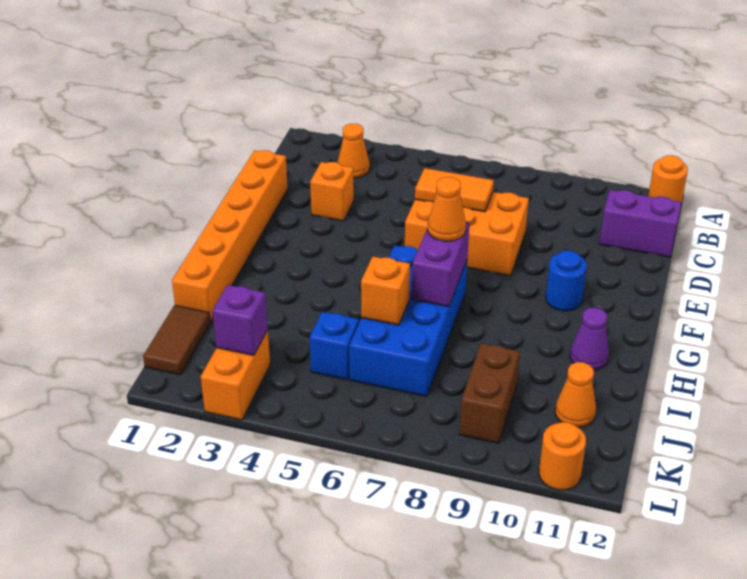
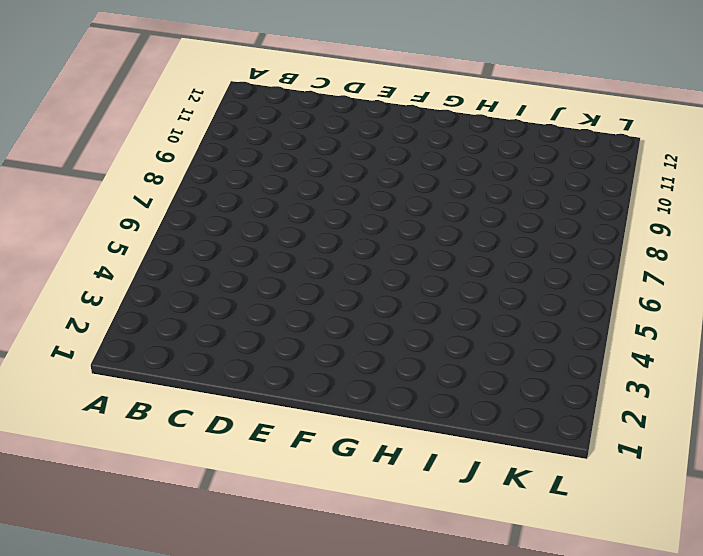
none -> orange 1x1 round brick [648,155,688,203]
none -> orange 1x1 cone [337,124,370,178]
none -> purple 1x2 brick [599,190,681,257]

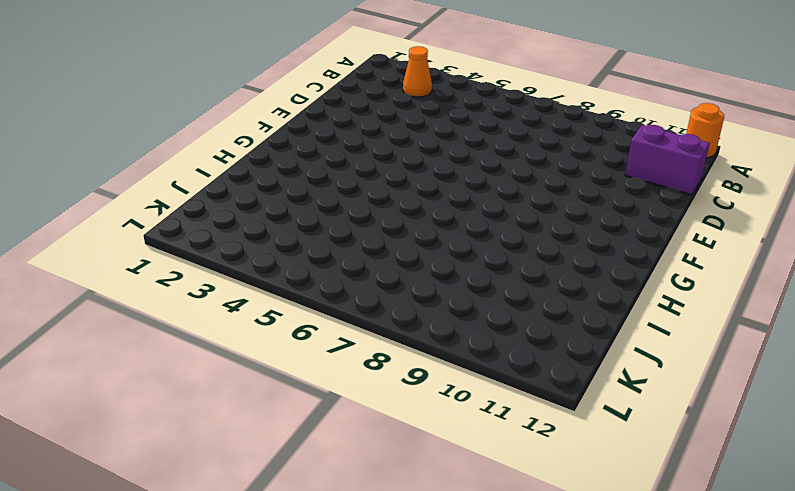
none -> orange 1x6 brick [172,150,288,322]
none -> orange 1x1 brick [310,162,354,221]
none -> orange 2x3 brick [405,192,529,276]

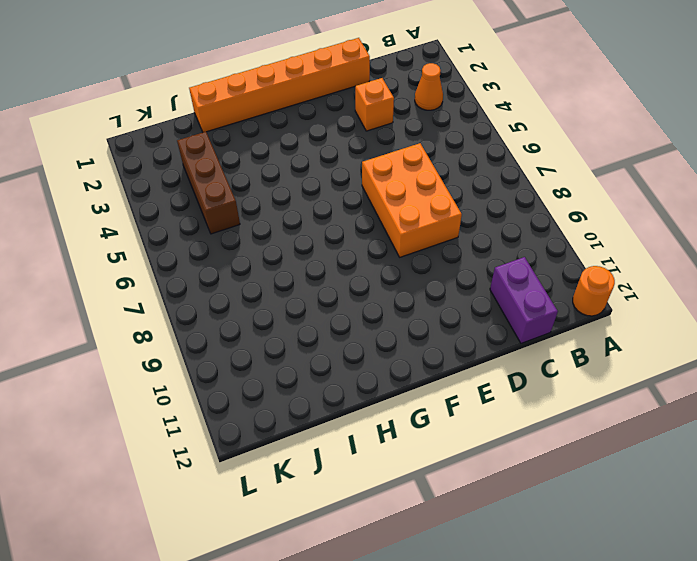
brown 1x3 brick [177,132,240,234] -> blue 1x1 brick [310,312,359,380]
none -> blue 1x1 round brick [546,251,587,311]
none -> blue 2x4 brick [349,245,467,397]
none -> purple 1x1 cone [570,308,609,370]

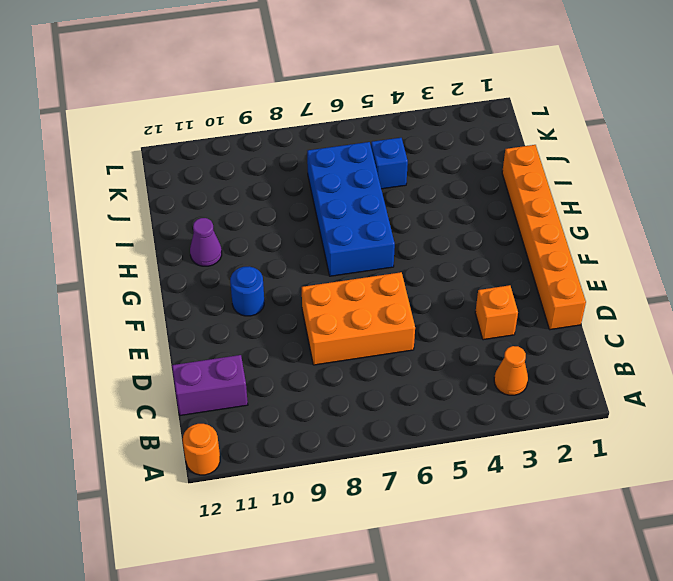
none -> brown 1x2 tile [143,305,210,375]
none -> brown 1x2 brick [459,343,520,443]
none -> orange 1x1 cone [555,362,596,428]

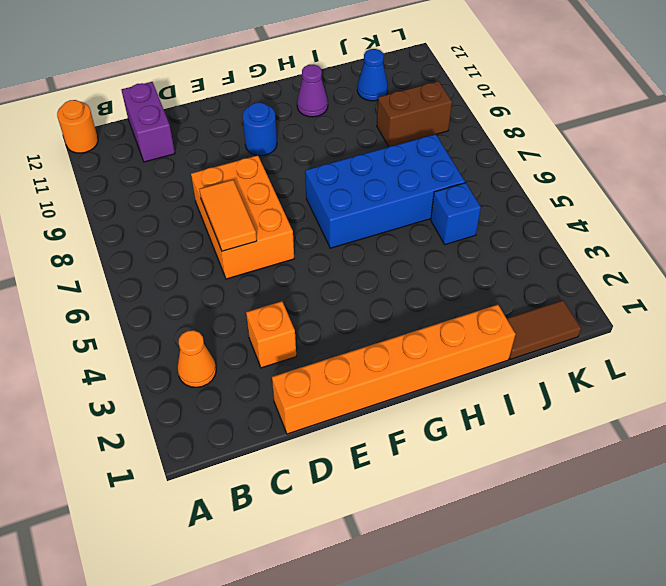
blue 1x1 cone [357,49,388,101] -> orange 1x1 cone [555,362,596,428]
none -> orange 1x2 brick [201,330,270,420]
none -> orange 1x1 round brick [539,422,586,490]
none -> purple 1x2 brick [412,221,470,307]

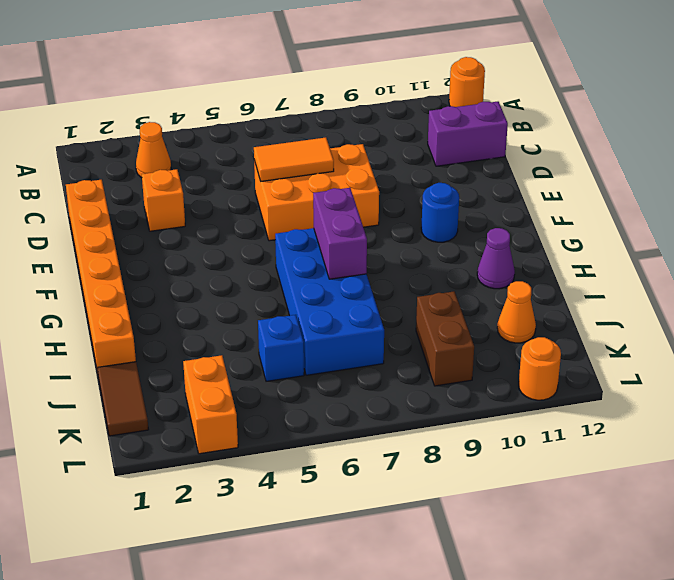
none -> orange 1x1 brick [361,257,410,325]
none -> purple 1x1 brick [213,285,268,355]
none -> orange 1x1 cone [428,177,466,241]

